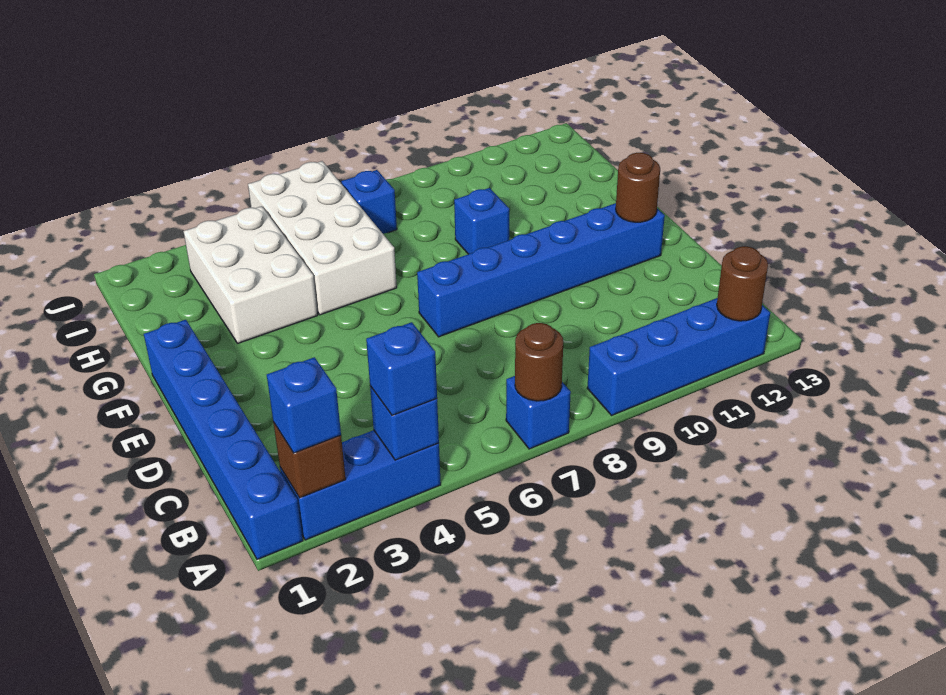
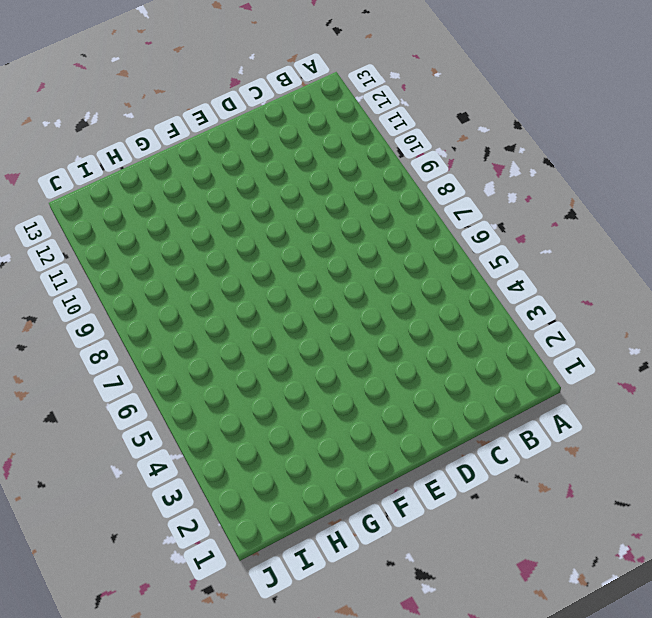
none -> blue 1x6 brick [144,320,303,560]
none -> blue 1x3 brick [280,430,441,540]
none -> blue 1x1 brick [506,376,571,449]

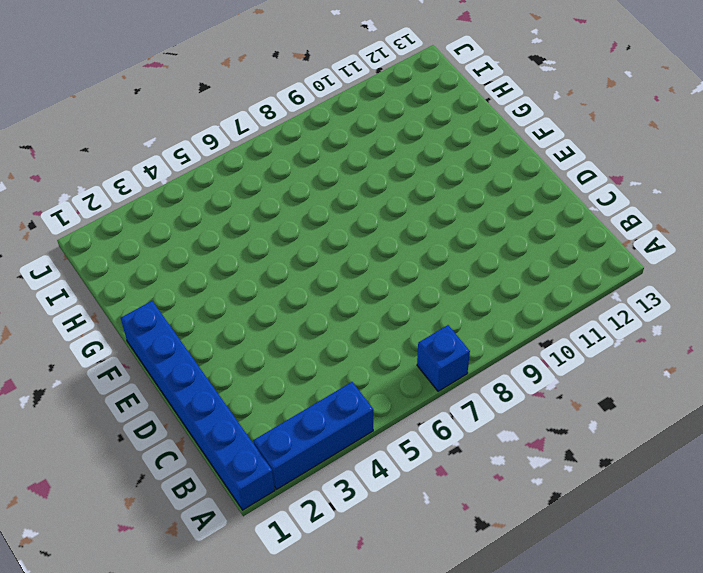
none -> blue 1x4 brick [587,298,770,415]
none -> blue 1x6 brick [417,203,665,337]
none -> white 2x3 brick [184,206,318,344]

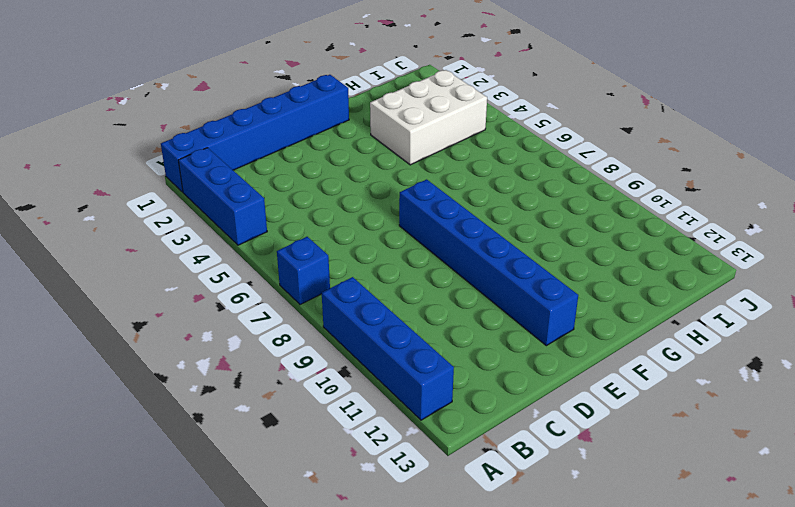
none -> white 2x4 brick [248,161,397,315]
none -> blue 1x1 brick [454,188,509,254]
none -> blue 1x1 brick [341,170,397,234]

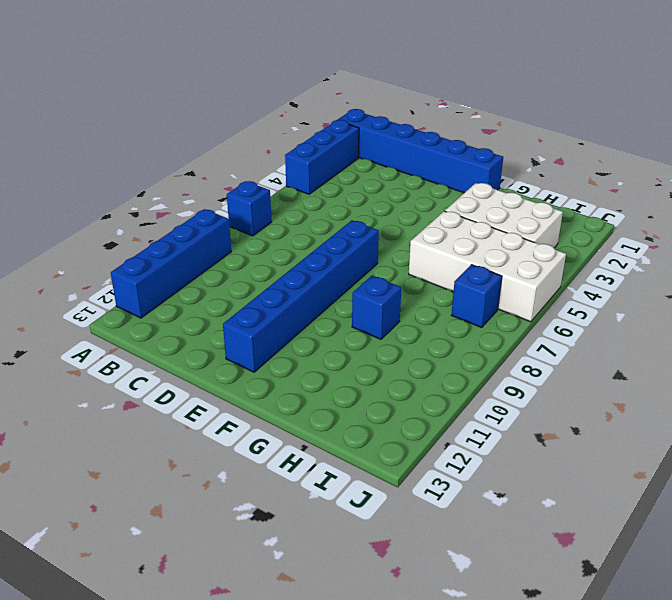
none -> brown 1x1 brick [273,422,346,498]
none -> blue 1x1 brick [370,386,439,460]
none -> brown 1x1 round brick [515,323,563,401]

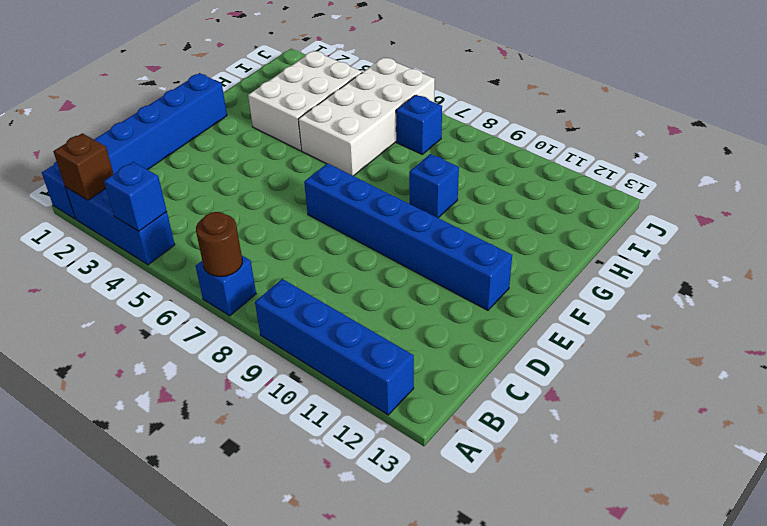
none -> brown 1x1 round brick [717,246,768,321]
none -> brown 1x1 round brick [616,153,660,222]
none -> blue 1x1 brick [267,357,341,453]

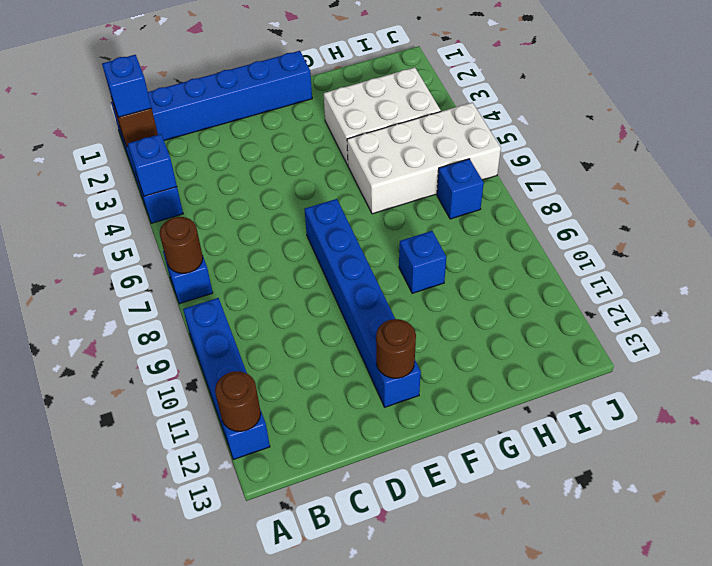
none -> blue 1x1 brick [366,322,437,415]

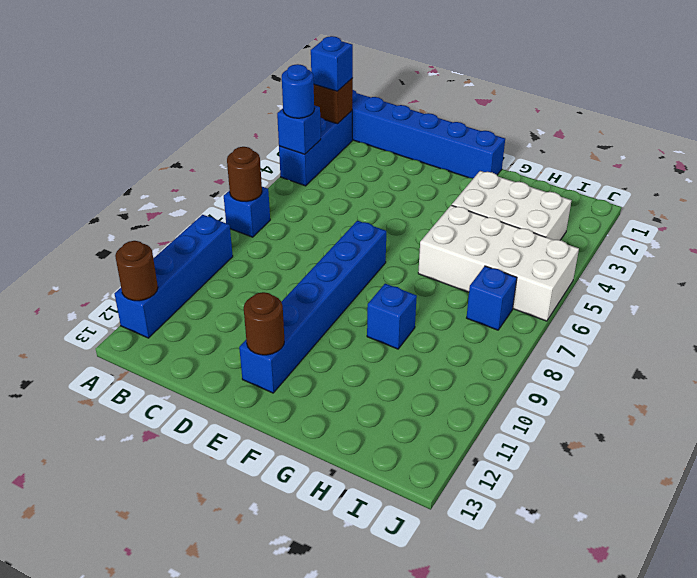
blue 1x1 round brick [282,64,314,118] -> blue 1x1 brick [366,322,437,415]

